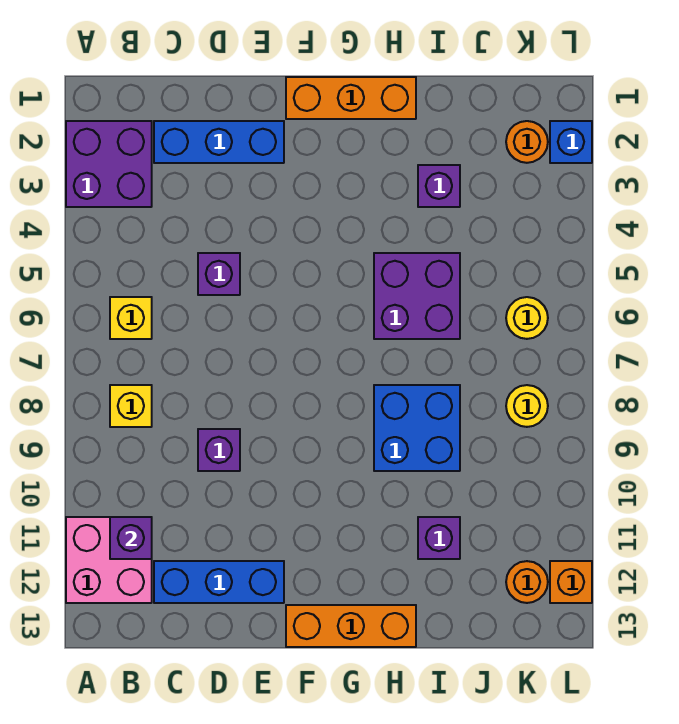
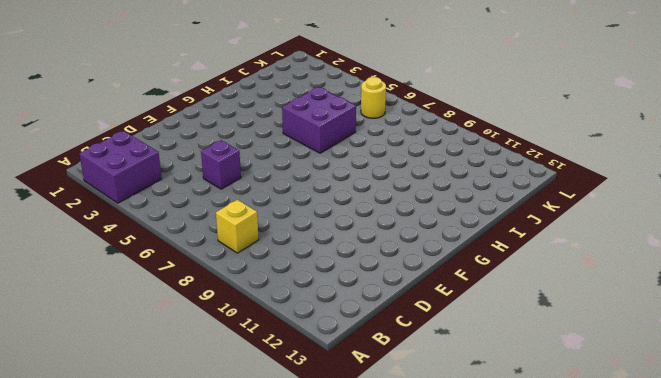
none -> pink 2x2 brick [66,517,152,603]
none -> yellow 1x1 brick [110,297,152,339]
none -> blue 1x3 brick [154,121,284,163]

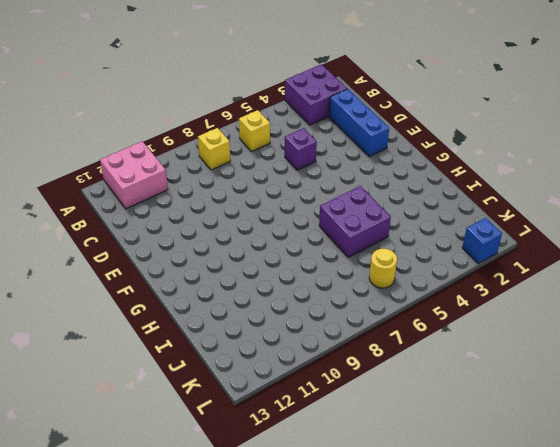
none -> blue 1x3 brick [154,561,284,603]
none -> purple 1x1 brick [198,429,240,471]
none -> orange 1x3 brick [286,77,416,119]

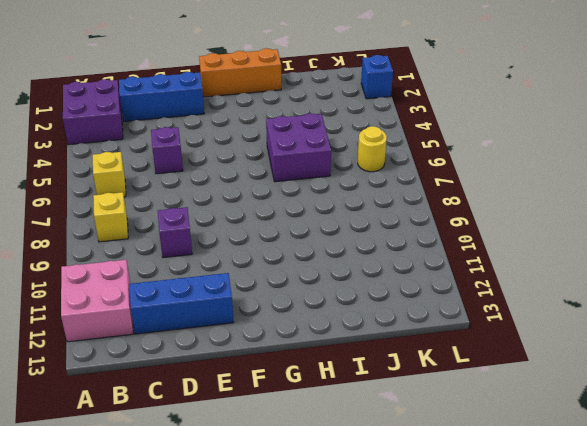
none -> orange 1x3 brick [286,605,416,647]
none -> blue 2x2 brick [374,385,460,471]
none -> purple 1x1 brick [418,165,460,207]

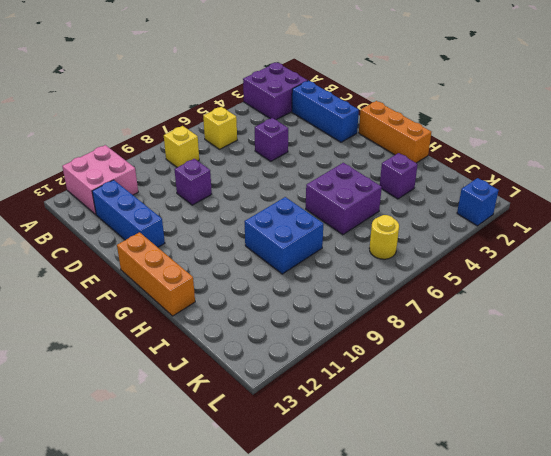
none -> purple 1x1 brick [418,517,460,559]
none -> orange 1x1 round brick [506,121,548,163]
none -> yellow 1x1 round brick [506,385,548,427]

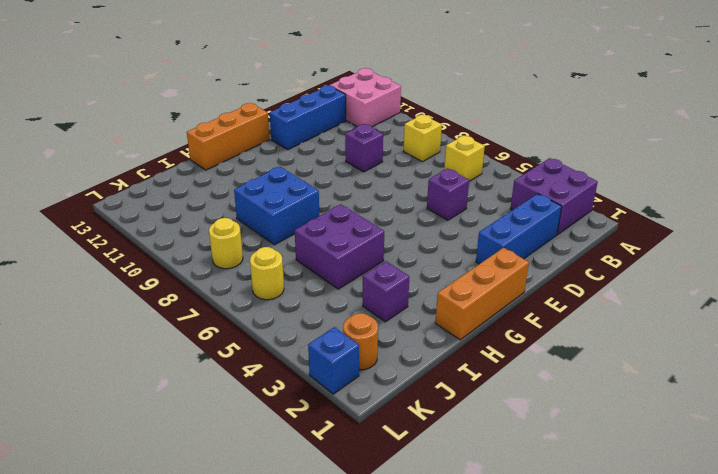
none -> purple 1x1 brick [418,517,460,559]
none -> orange 1x1 round brick [506,561,548,603]
none -> orange 1x1 brick [550,561,592,603]

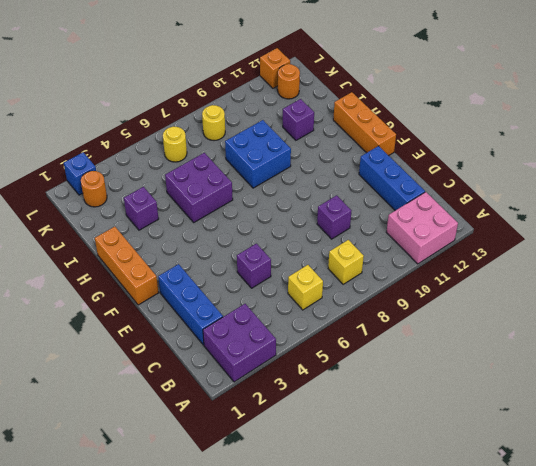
none -> purple 1x1 brick [110,517,152,559]

